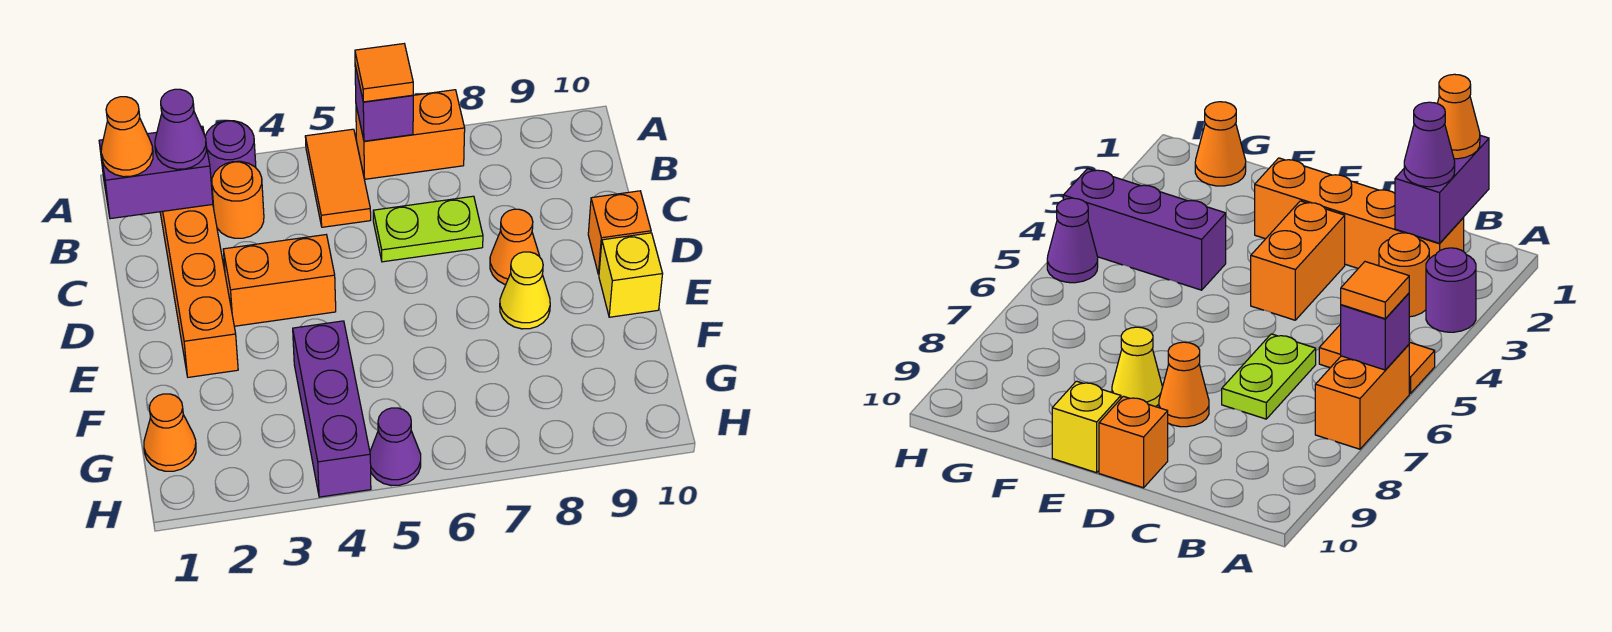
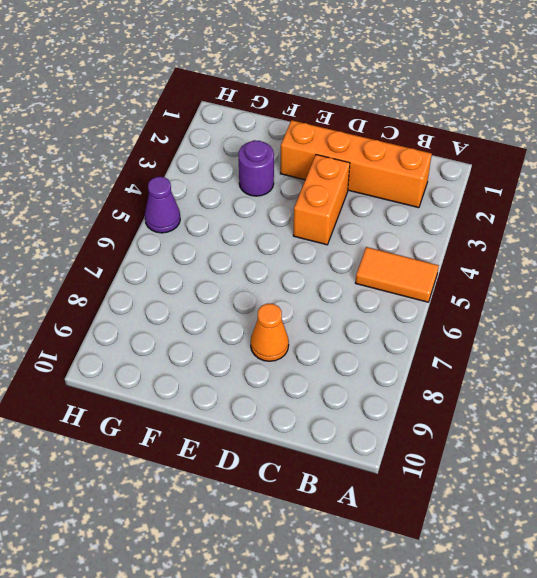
purple 1x1 round brick [238,140,274,196] -> purple 1x1 round brick moved to [205,121,256,186]
none -> orange 1x2 brick [356,90,465,179]
none -> orange 1x1 round brick [212,161,264,238]
none -> lime 1x2 plate [373,196,483,262]

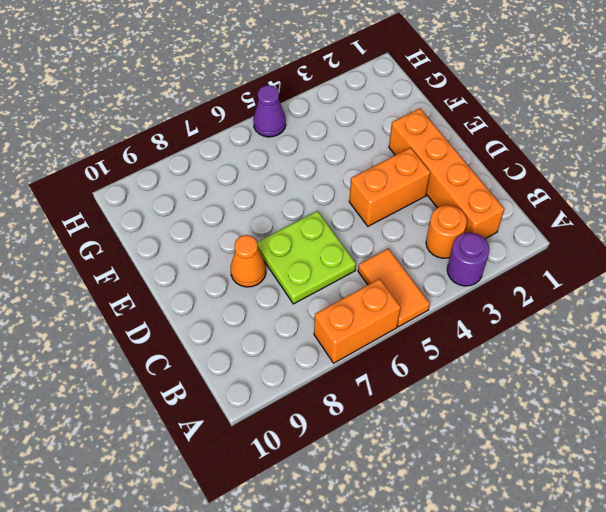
lime 2x2 plate [257,211,356,304] -> lime 1x2 plate [373,196,483,262]
none -> orange 1x1 brick [588,191,651,274]
none -> yellow 1x1 cone [500,252,550,329]
none -> yellow 1x1 brick [599,233,663,317]

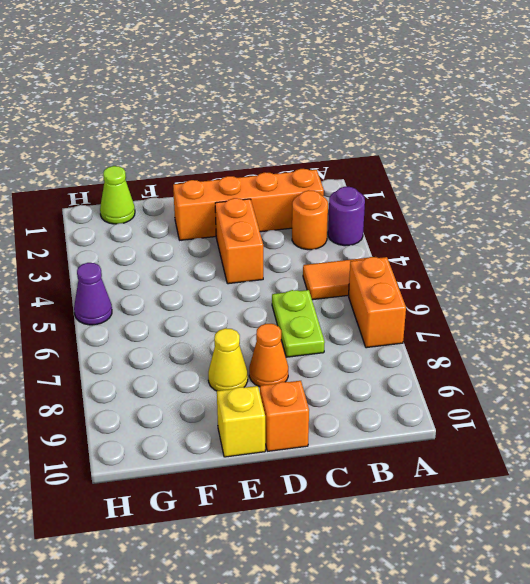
lime 1x1 cone [100,166,135,224] -> orange 1x1 cone [144,394,196,471]
none -> purple 1x3 brick [293,321,371,497]
none -> purple 1x1 brick [355,65,413,141]
none -> purple 1x2 brick [99,126,213,219]

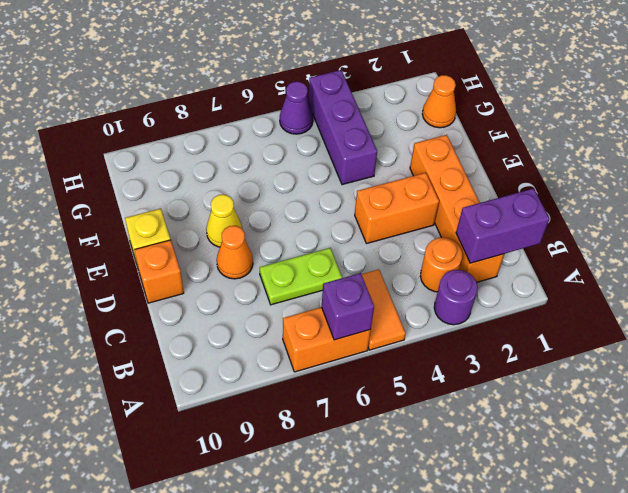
none -> orange 1x1 tile [355,44,413,102]
none -> orange 1x1 cone [101,97,153,177]
none -> purple 1x1 cone [155,89,206,169]

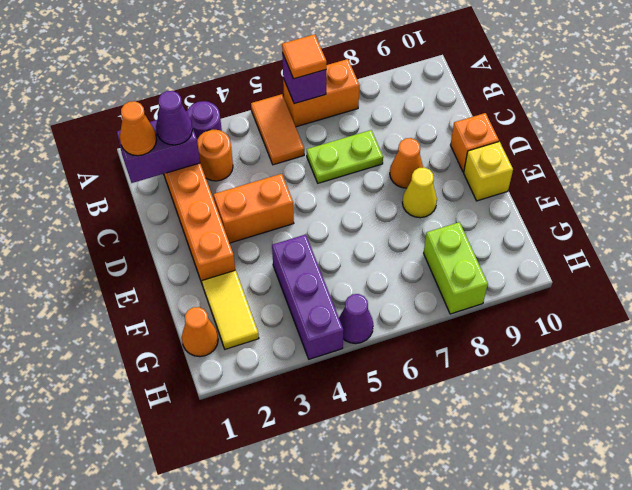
yellow 1x2 tile [202,270,259,349] -> none
lime 1x2 brick [424,222,488,314] -> none

